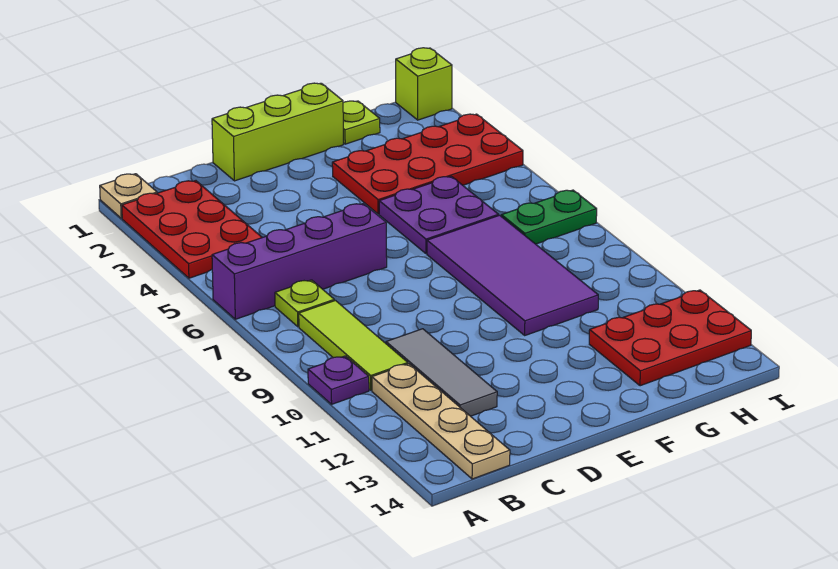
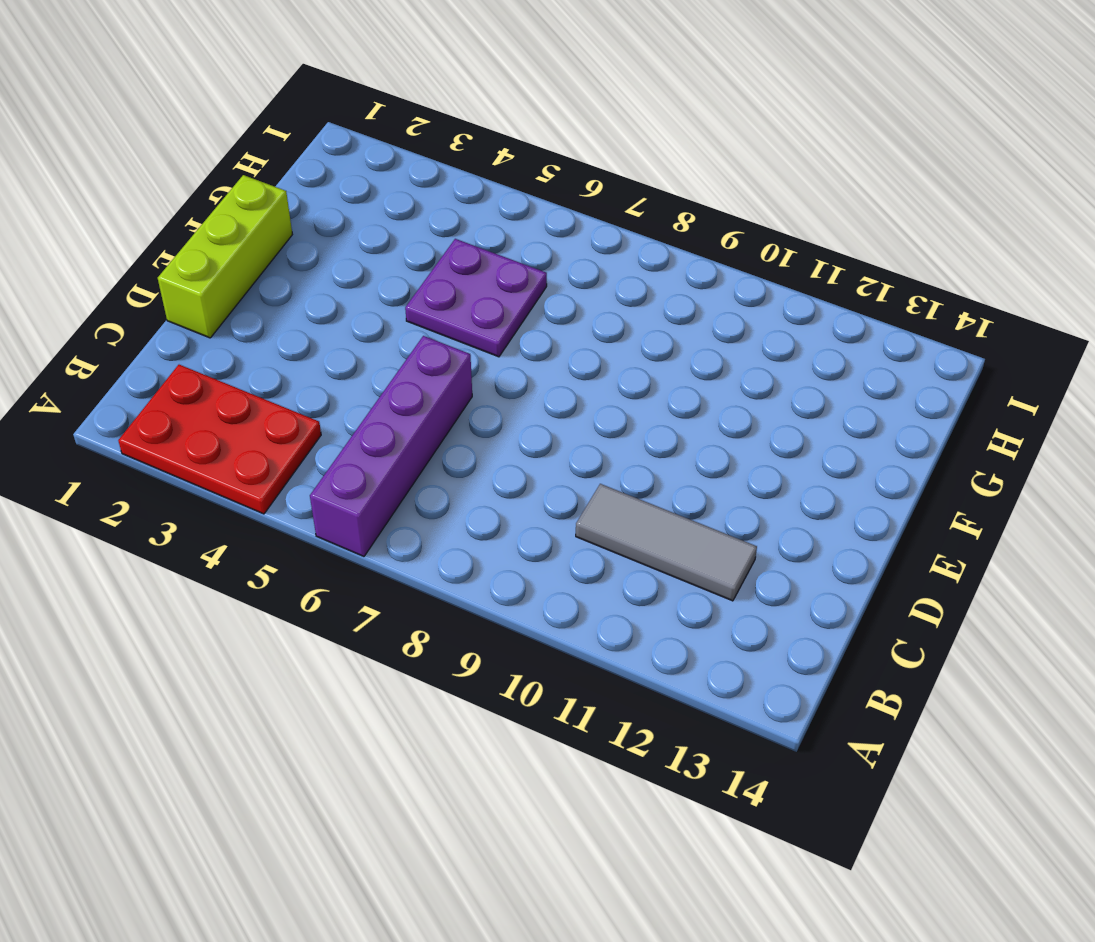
none -> tan 1x1 plate [100,174,157,218]
none -> purple 1x1 plate [308,356,369,404]
none -> lime 1x1 plate [275,280,334,327]

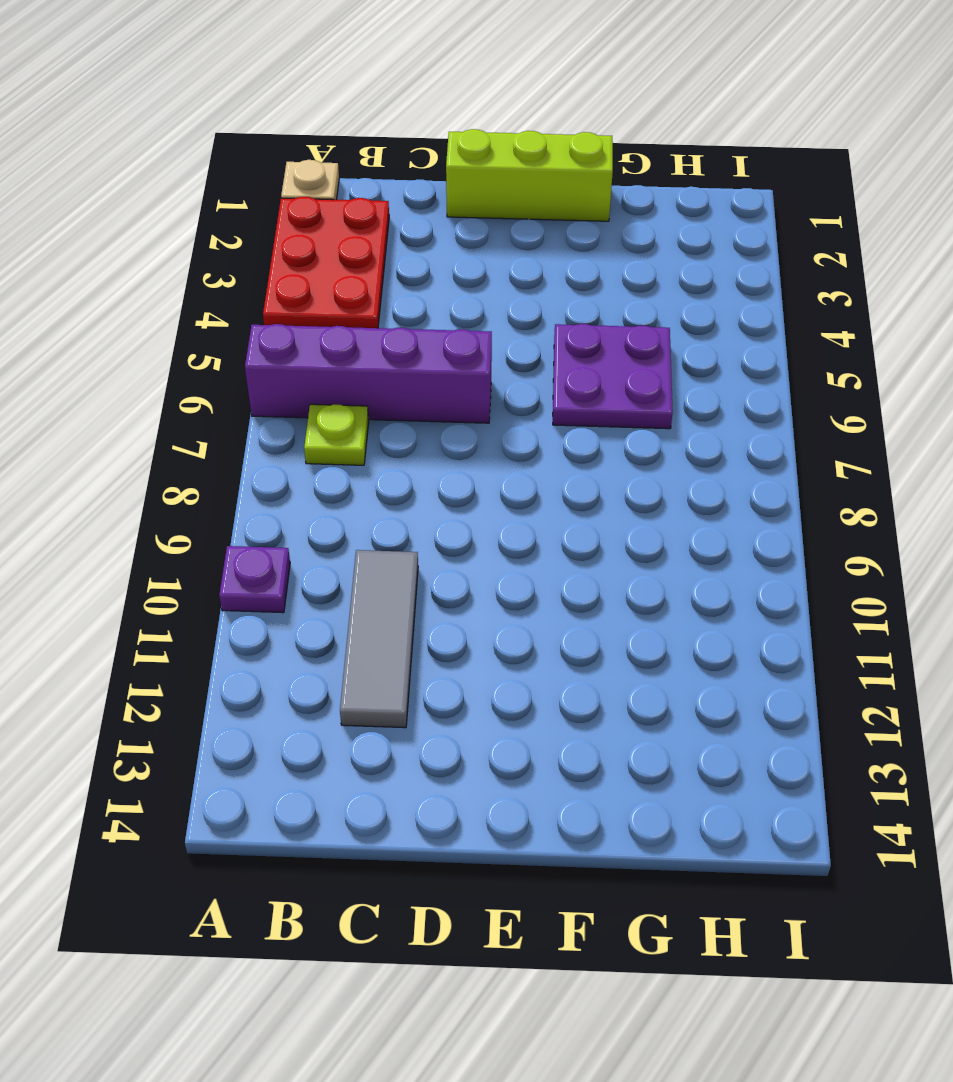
none -> lime 1x3 tile [299,300,408,390]
none -> tan 1x4 plate [372,364,510,479]
none -> red 2x4 plate [332,114,523,214]

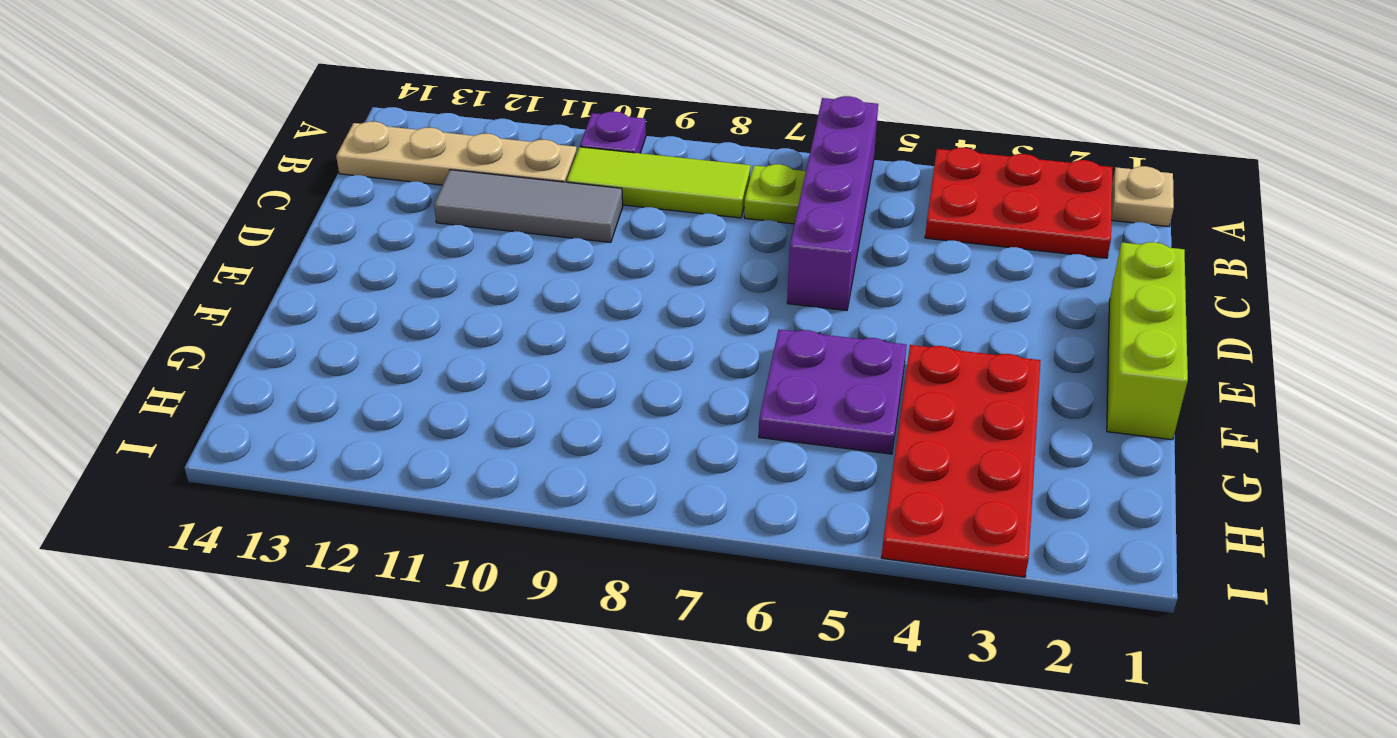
none -> purple 2x4 tile [427,215,598,335]
none -> lime 1x1 plate [343,101,380,144]
none -> red 2x3 plate [589,290,751,386]

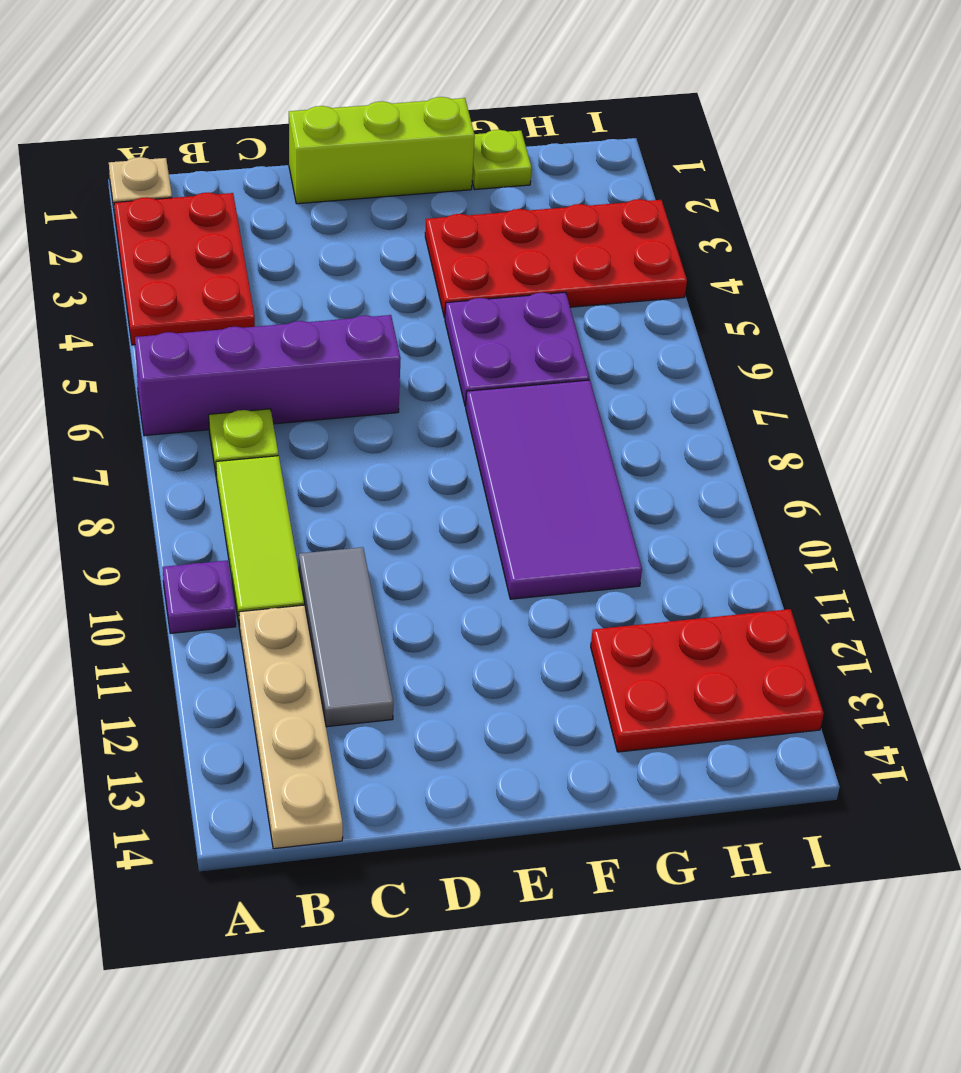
none -> green 1x2 plate [501,190,597,244]
none -> lime 1x1 brick [396,48,452,120]

